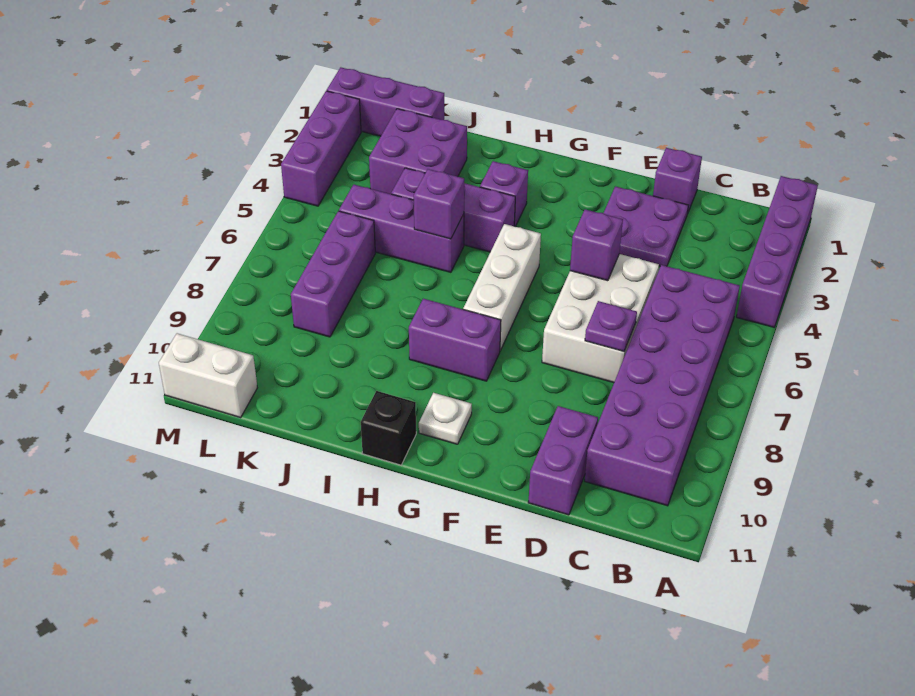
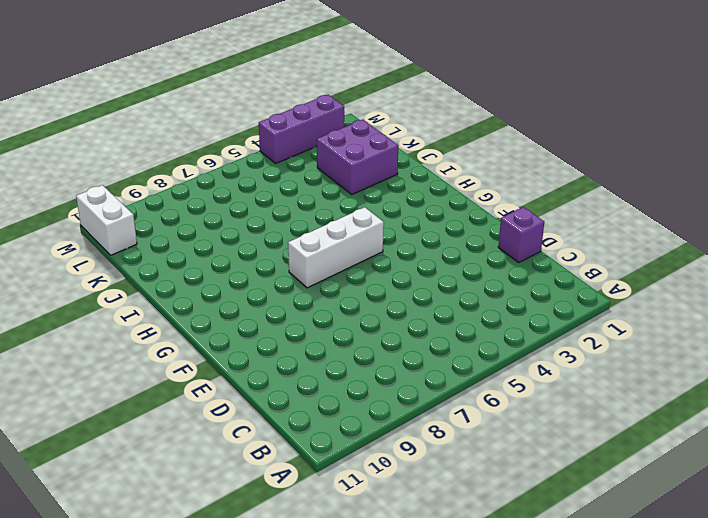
none -> purple 1x4 brick [737,176,818,327]
none -> purple 2x6 brick [585,265,740,506]
none -> purple 2x2 plate [604,186,689,266]

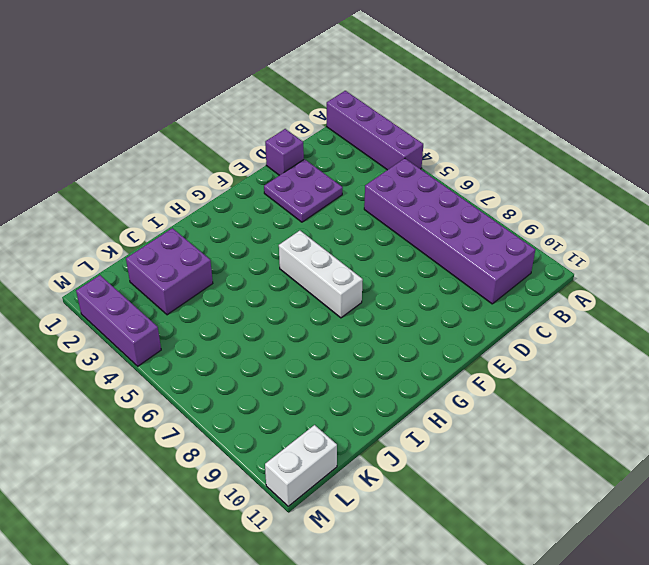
none -> white 2x3 brick [542,254,659,383]
none -> purple 1x2 brick [528,406,598,515]
none -> purple 1x2 brick [409,299,501,381]

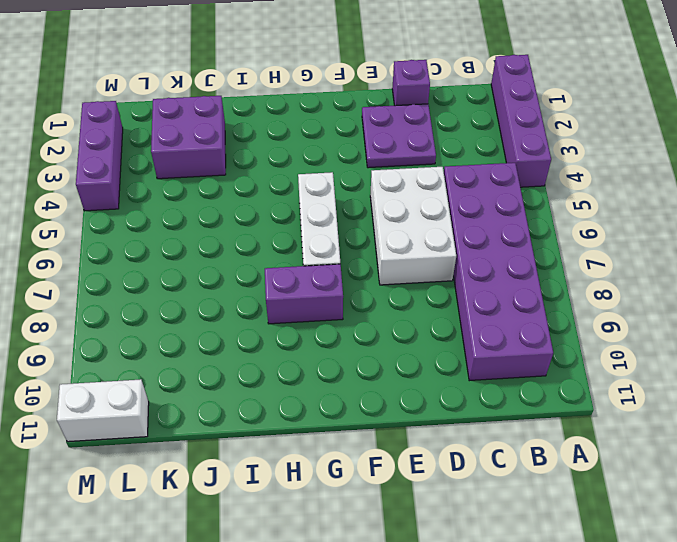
none -> purple 1x2 brick [528,406,598,515]
none -> white 1x1 plate [419,393,472,444]
none -> purple 1x1 brick [480,161,528,227]

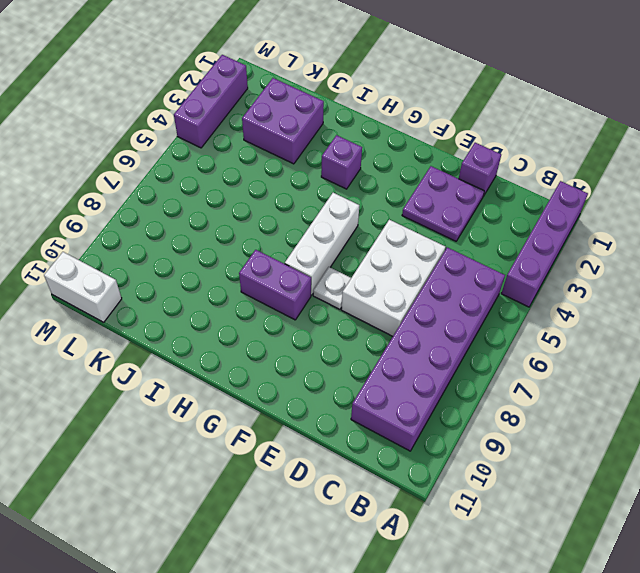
white 1x1 plate [313,267,351,309] -> white 1x1 plate moved to [419,393,472,444]
none -> purple 1x2 brick [528,406,598,515]
none -> purple 1x3 brick [391,168,515,252]
none -> black 1x1 brick [361,391,416,465]

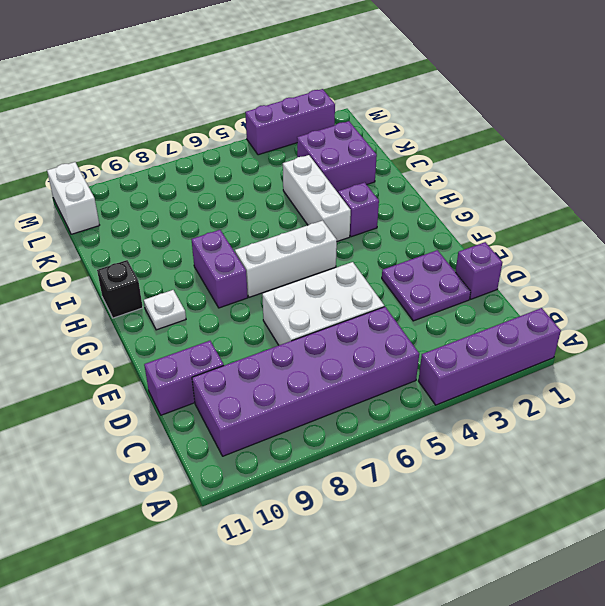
white 1x3 brick [283,155,351,241] -> purple 1x3 brick [391,168,515,252]
none -> purple 1x3 brick [339,184,464,272]
none -> purple 1x3 brick [327,67,444,136]
none -> purple 1x3 brick [291,211,375,337]

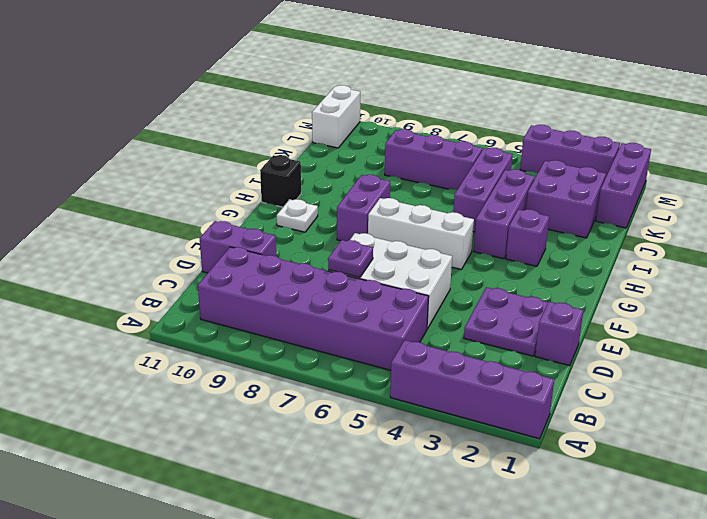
none -> purple 1x1 brick [570,209,623,281]
none -> purple 1x1 brick [414,169,464,239]

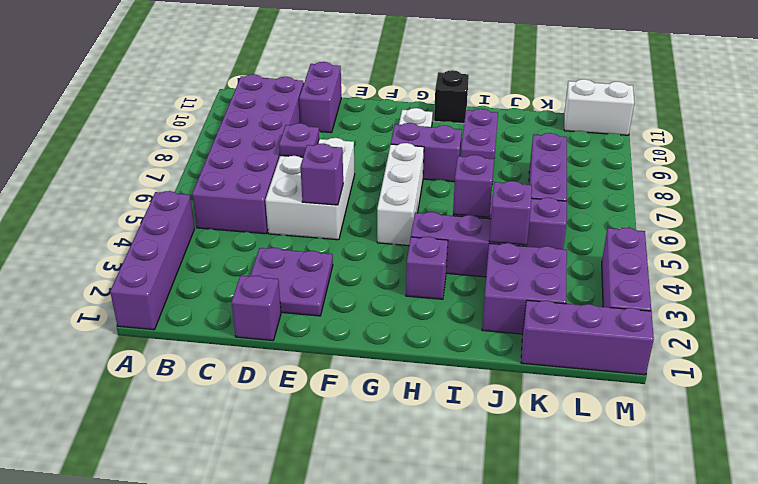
purple 1x2 brick [461,109,498,181] -> none
purple 1x1 brick [489,181,532,245] -> none

